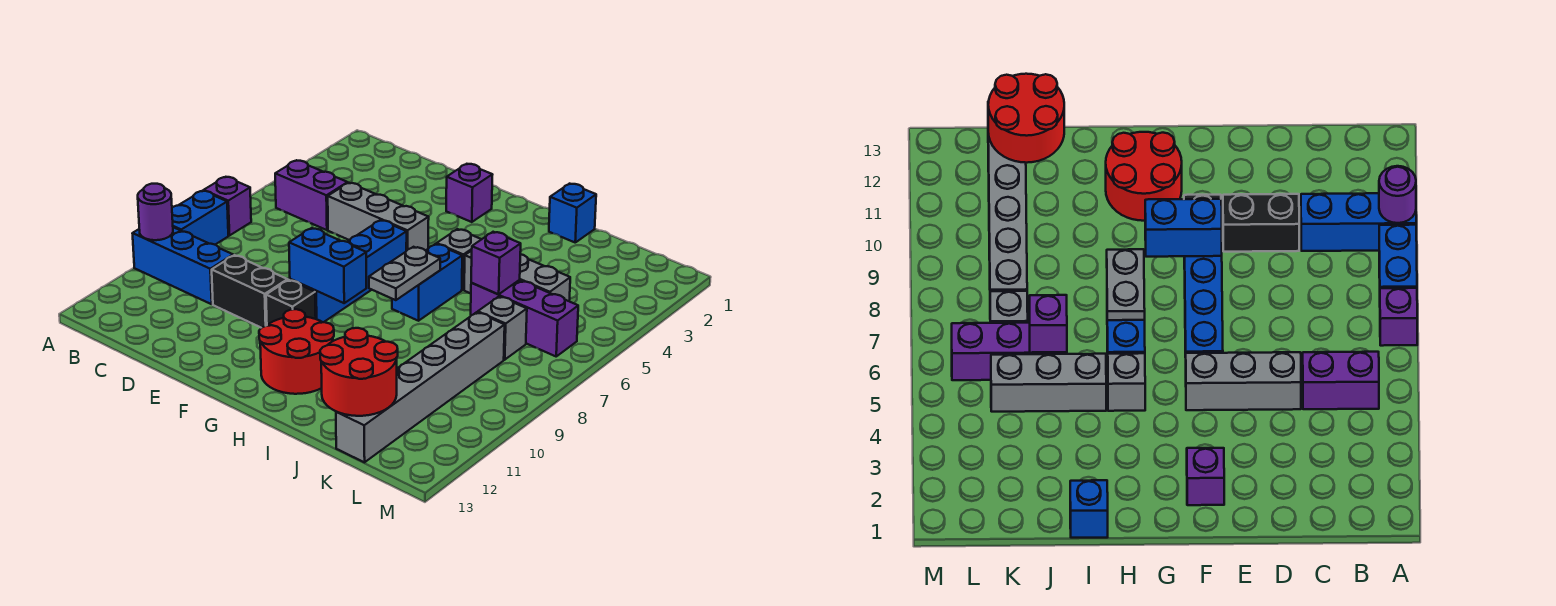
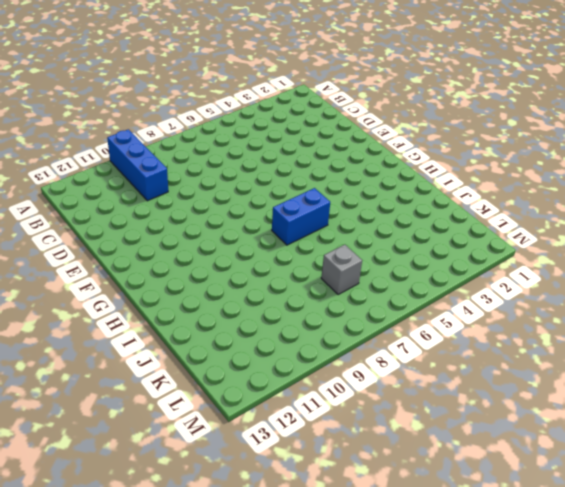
none -> purple 1x1 brick [204,177,251,236]
none -> blue 1x2 brick [172,191,228,245]
none -> purple 1x2 brick [275,160,348,230]

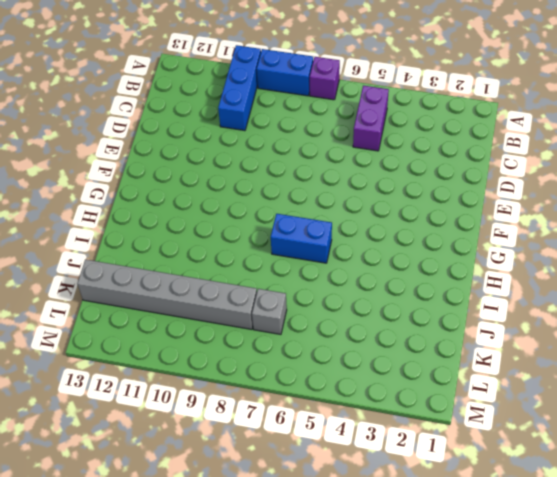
none -> grey 1x3 brick [328,183,429,251]
none -> black 1x2 brick [212,255,287,328]
none -> purple 1x1 brick [446,164,493,222]

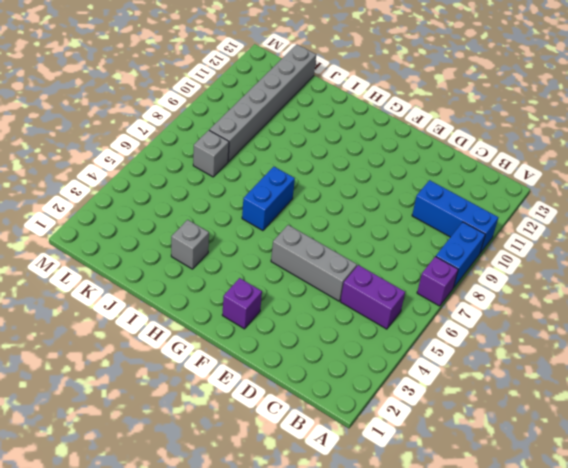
grey 1x1 brick [171,220,209,269] -> grey 1x1 brick moved to [437,229,481,290]
none -> black 1x2 brick [212,255,287,328]
none -> blue 1x4 brick [290,220,407,322]
none -> black 1x1 brick [266,280,316,325]

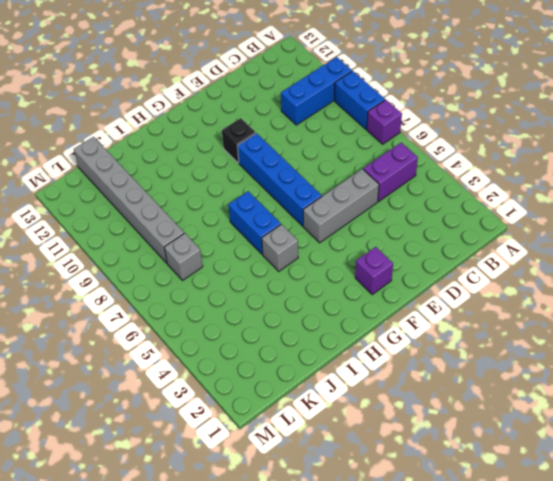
none -> black 1x2 brick [212,255,287,328]
none -> red 2x2 round brick [259,309,334,394]
none -> blue 1x1 brick [549,184,596,242]

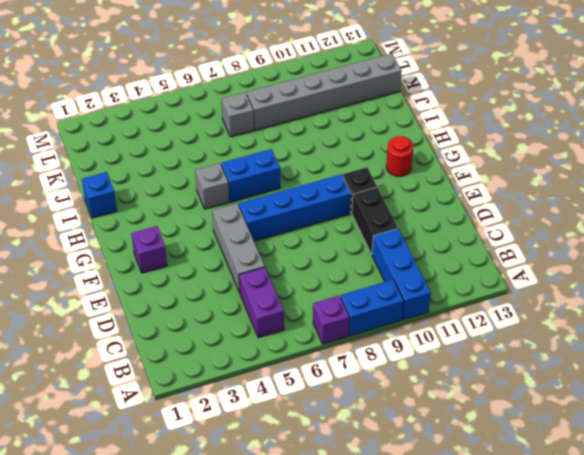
red 1x1 round brick [386,136,413,177] -> red 2x2 round brick [259,309,334,394]
none -> grey 1x3 brick [464,251,570,301]
none -> purple 1x3 brick [471,280,578,356]
none -> purple 1x1 round brick [138,184,173,240]

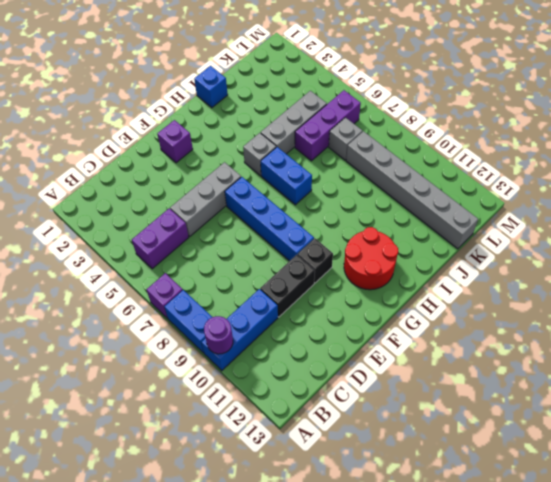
none -> blue 1x2 brick [289,228,366,303]
none -> grey 1x2 plate [369,247,440,300]
none -> purple 1x1 brick [471,232,521,294]

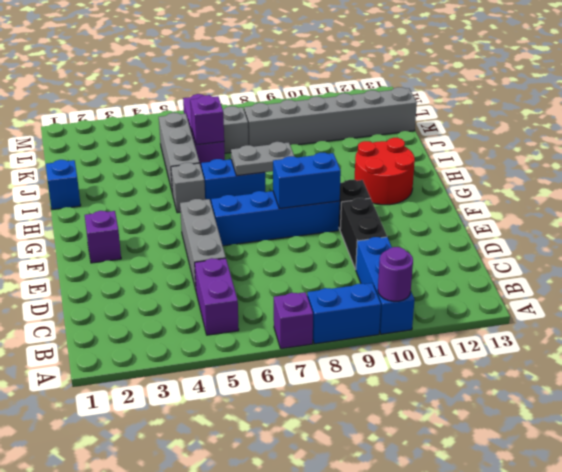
blue 1x2 brick [273,153,341,209] -> blue 1x2 brick turned to [289,228,366,303]
none -> red 2x2 round brick [320,328,398,416]

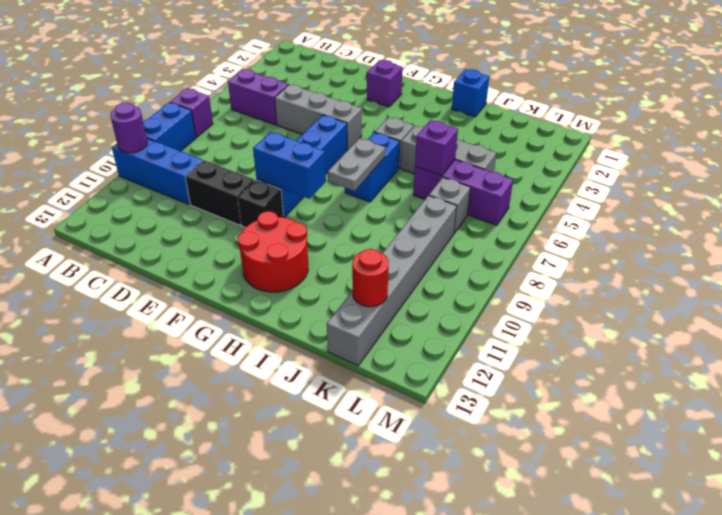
red 1x1 round brick [352,249,389,307] -> red 2x2 round brick [320,328,398,416]

